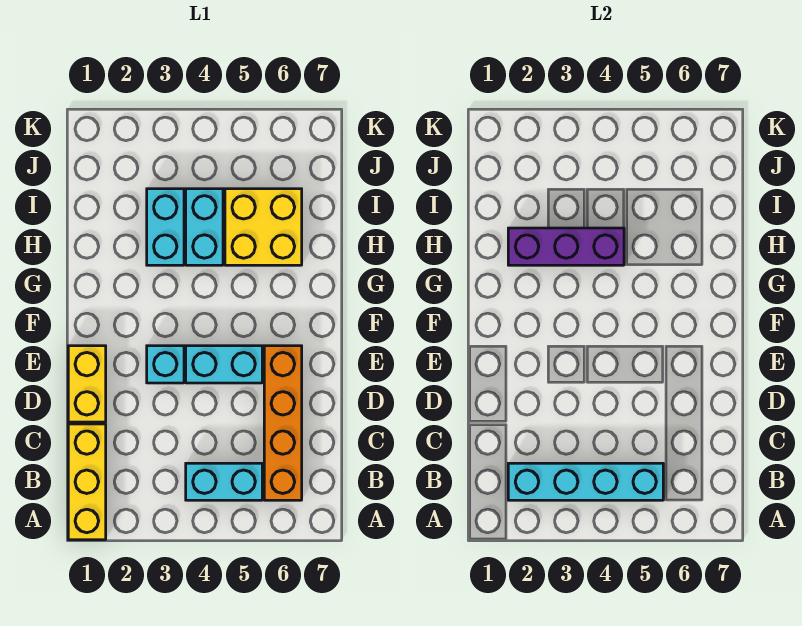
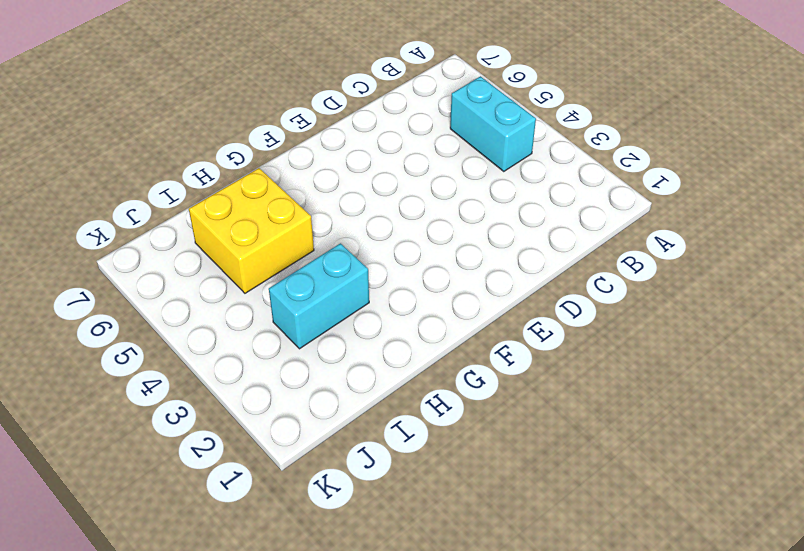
none -> yellow 1x3 brick [68,424,106,540]
none -> orange 1x4 brick [264,346,302,500]

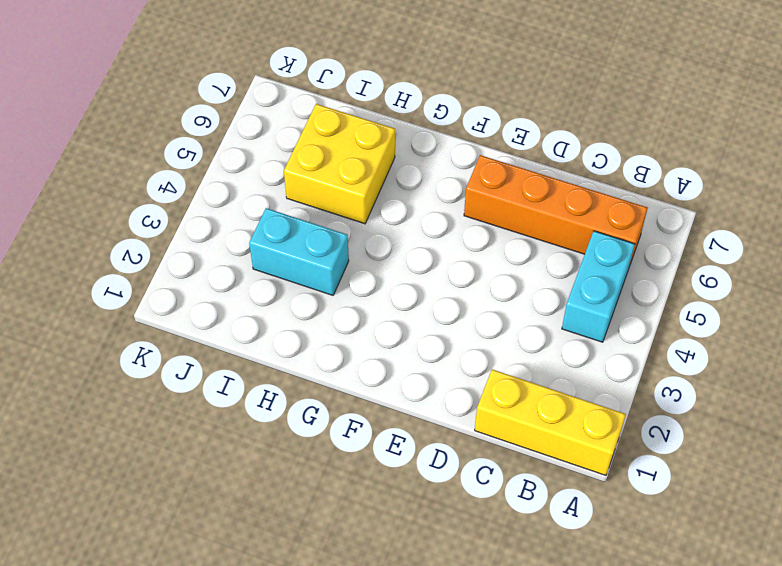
none -> yellow 1x2 brick [68,346,106,422]
none -> cyan 1x1 brick [147,346,184,383]

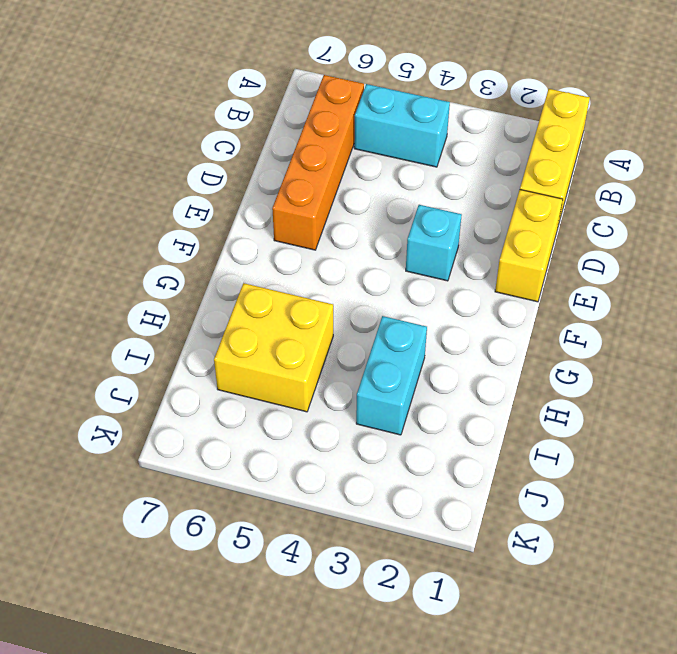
none -> cyan 1x2 brick [186,346,262,383]
none -> cyan 1x2 brick [186,189,223,265]

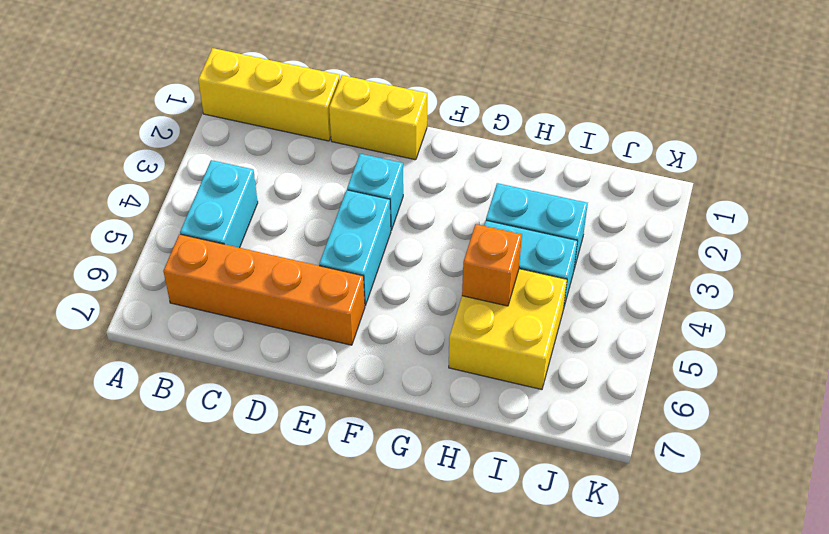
orange 1x1 brick [462,224,522,306] -> none
none -> cyan 1x4 brick [508,463,663,500]
none -> purple 1x3 brick [508,228,624,265]

